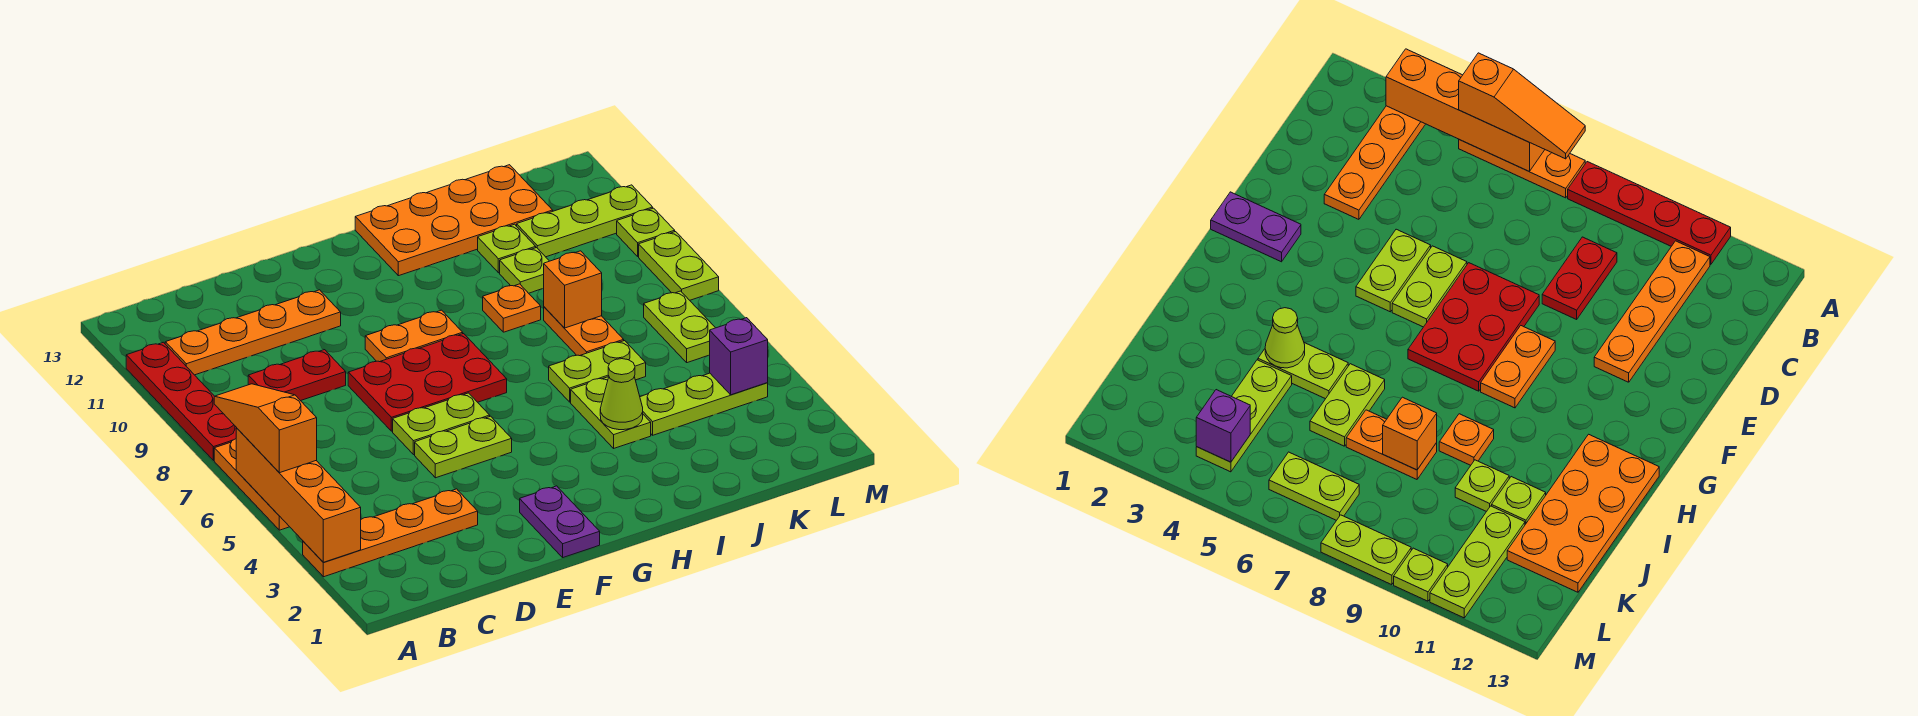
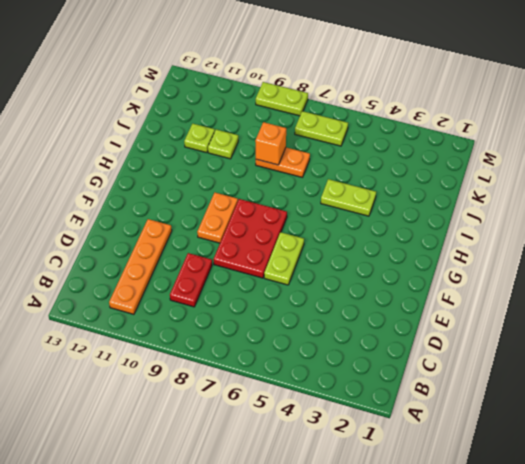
none -> orange 1x4 plate [303,489,478,577]
none -> orange 1x3 plate [214,439,289,530]
none -> red 1x4 plate [126,342,237,461]

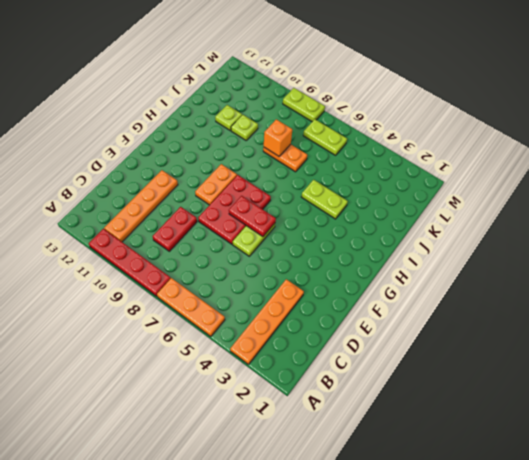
red 1x2 plate [229,196,276,237] -> none
none -> lime 1x2 plate [415,416,512,478]
none -> purple 1x2 plate [520,486,600,557]
none -> orange 2x4 plate [355,165,553,276]

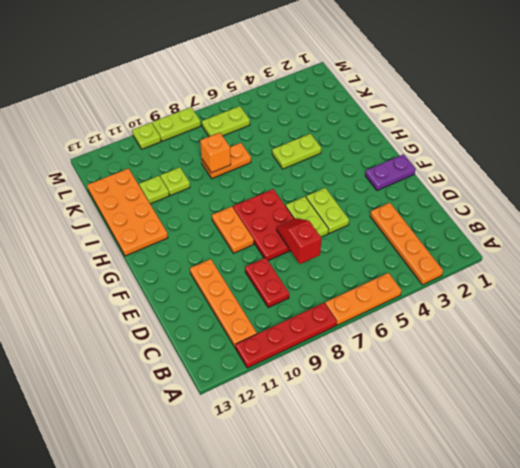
red 1x2 slope [277,218,321,264] -> none
none -> lime 1x2 plate [549,341,646,402]
none -> orange 1x1 plate [483,284,541,332]
none -> lime 1x3 plate [640,373,768,435]

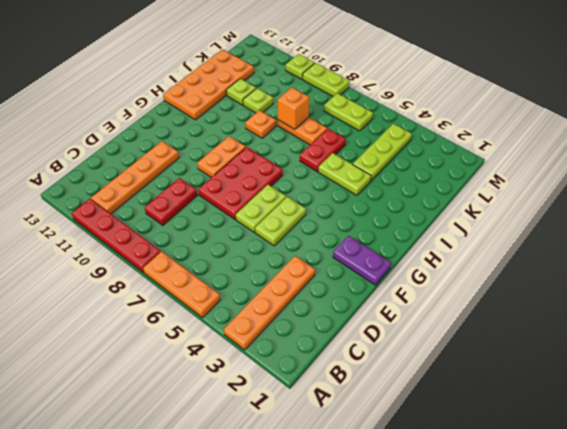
red 1x2 plate [300,129,346,172] -> lime 1x2 plate [549,341,646,402]
none -> lime 1x3 plate [517,185,653,257]
none -> orange 1x4 brick [236,428,361,562]
none -> lime 1x1 cone [600,359,643,430]

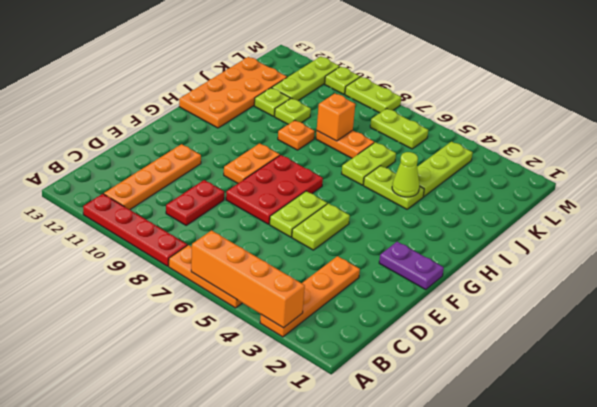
none -> purple 1x1 brick [710,318,768,395]
none -> orange 1x3 slope [214,384,317,473]

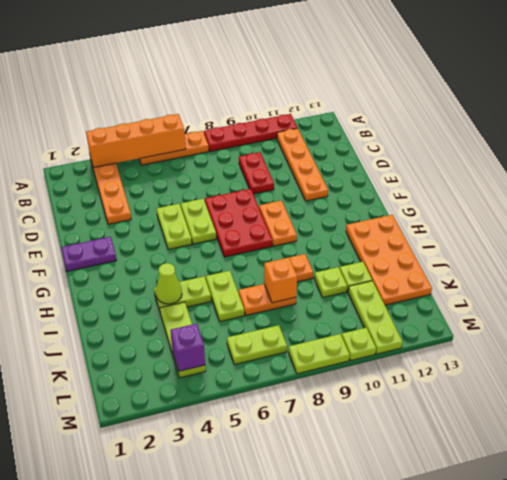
none -> orange 1x3 slope [214,384,317,473]

